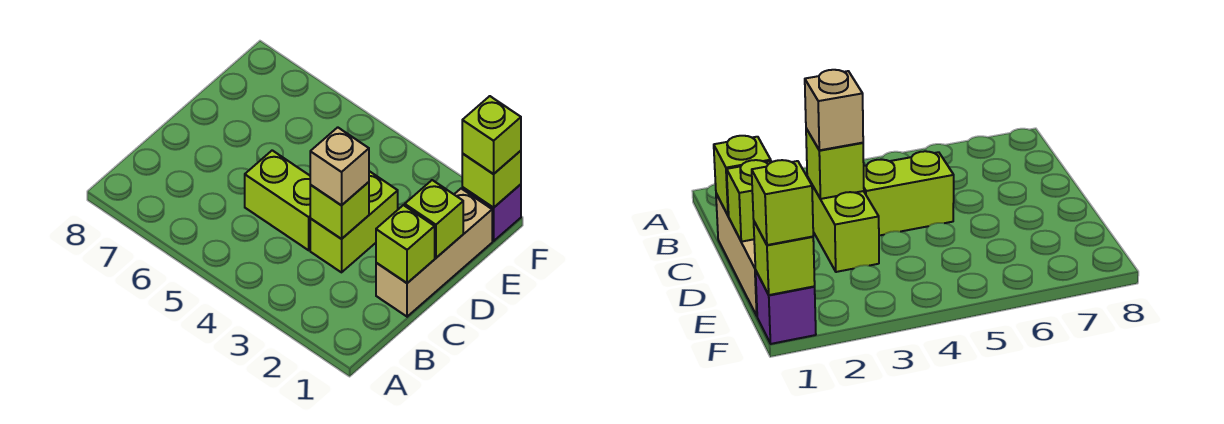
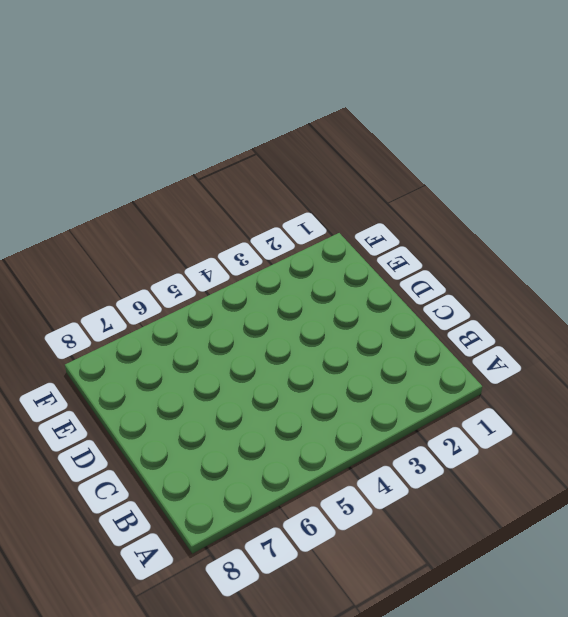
none -> tan 1x3 brick [376,189,492,317]
none -> lime 1x2 brick [310,171,398,272]

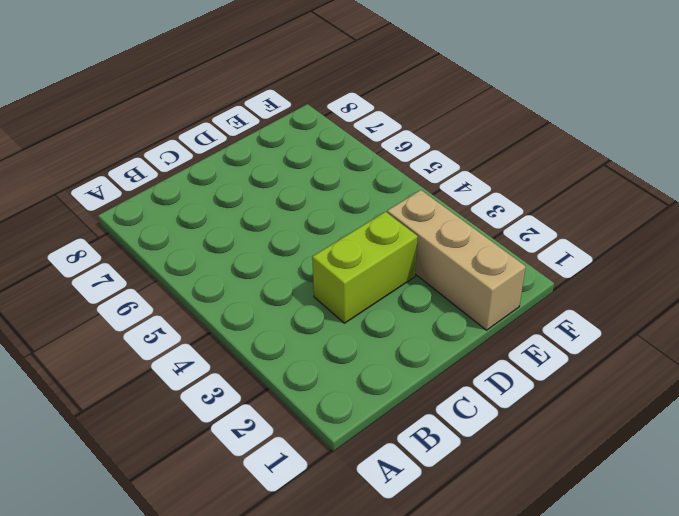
tan 1x3 brick [387,190,526,330] -> tan 1x3 brick turned to [376,189,492,317]
none -> lime 1x2 brick [245,150,311,250]
none -> purple 1x1 brick [462,184,521,241]

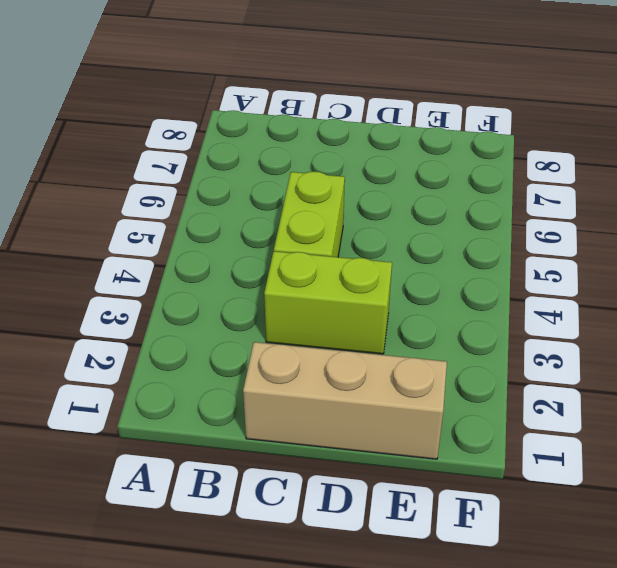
none -> purple 1x1 brick [462,184,521,241]
none -> lime 1x1 brick [376,205,435,283]

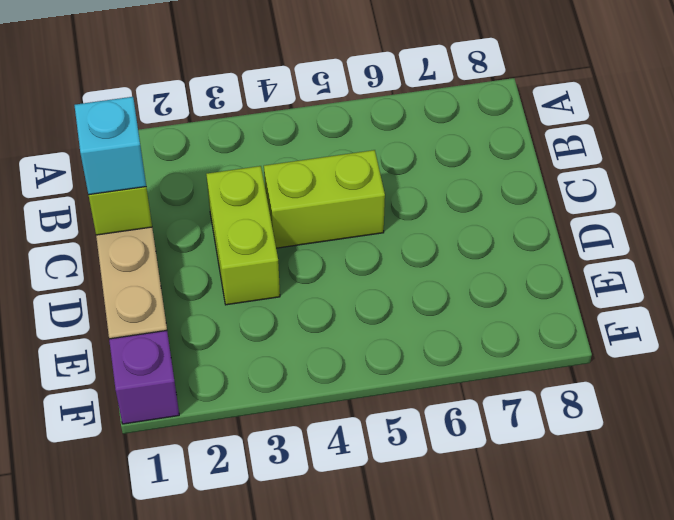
cyan 1x1 brick [74,97,146,195] -> none
none -> lime 1x1 brick [310,182,369,239]
none -> lime 1x1 brick [405,180,463,258]

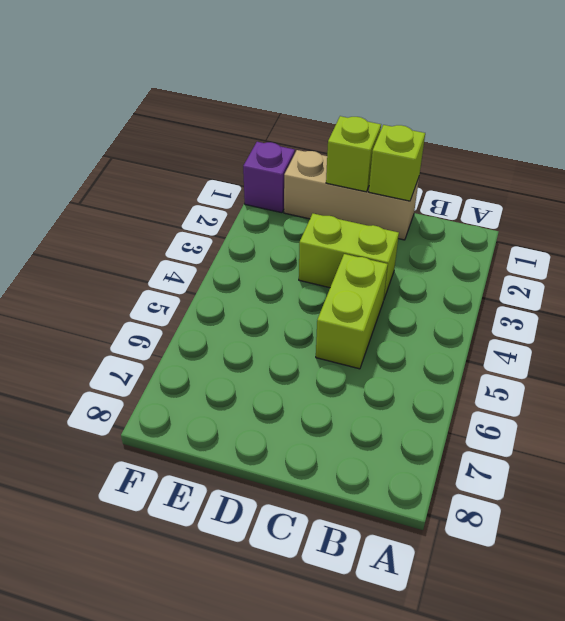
none -> lime 1x1 brick [310,182,369,239]
none -> lime 1x1 brick [462,151,521,208]

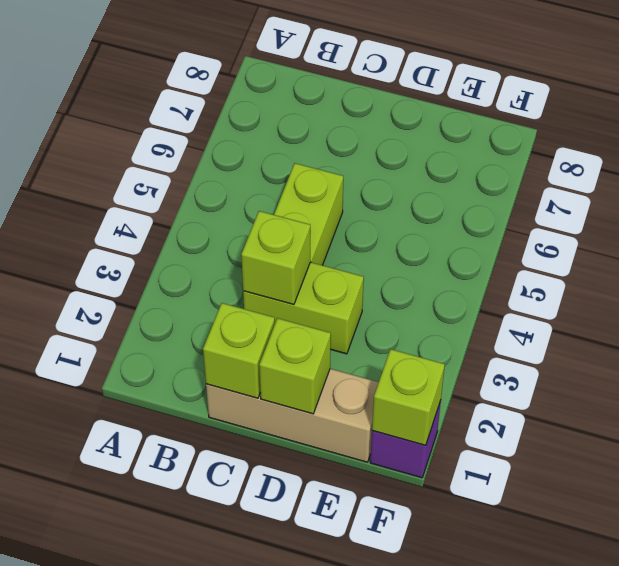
none -> tan 1x1 brick [310,127,369,205]
none -> lime 1x1 brick [462,96,521,174]

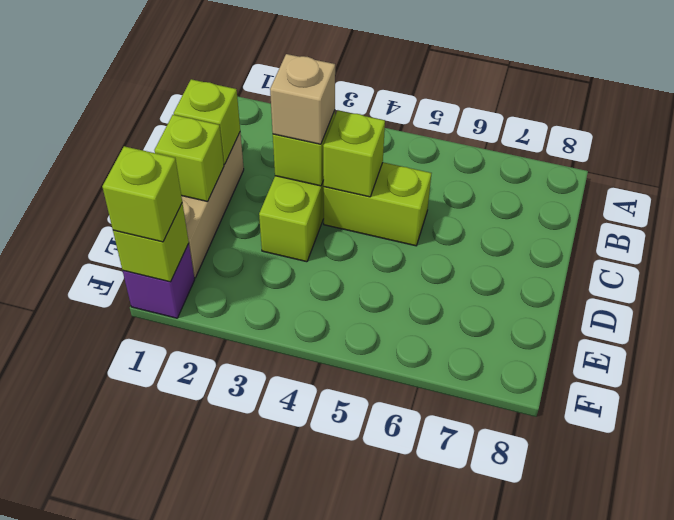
lime 1x1 brick [323,110,385,197] -> none

